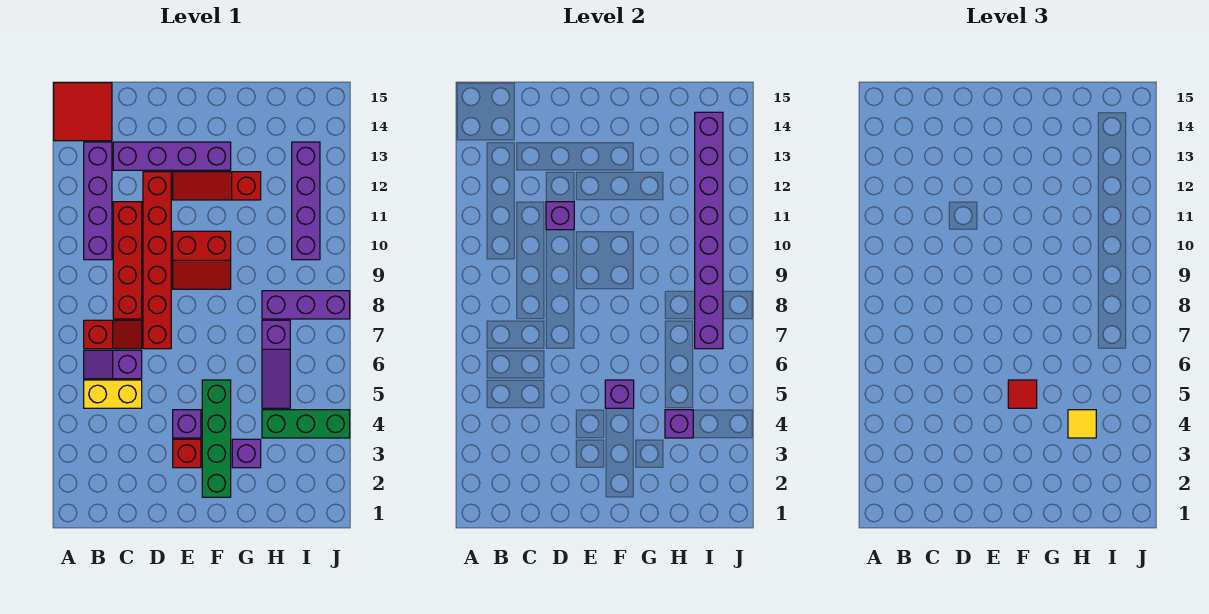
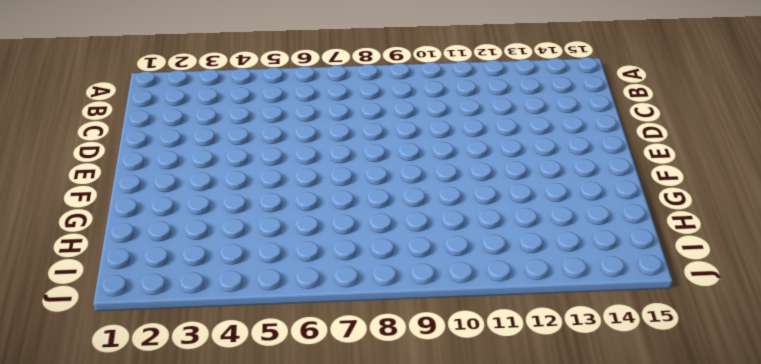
none -> red 2x2 tile [54,83,112,141]
none -> yellow 1x2 brick [84,380,142,408]
none -> purple 1x2 slope [84,350,142,379]

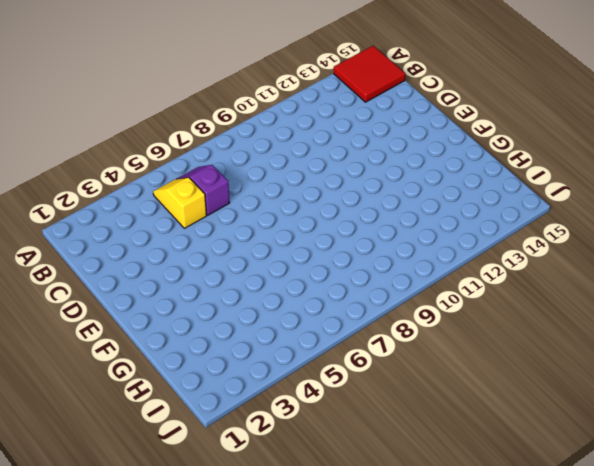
yellow 1x2 slope [153,178,207,228] -> yellow 1x2 brick [84,380,142,408]
none -> red 1x2 slope [84,320,142,349]
none -> purple 1x4 brick [84,142,112,260]
none -> red 1x4 brick [113,202,142,319]

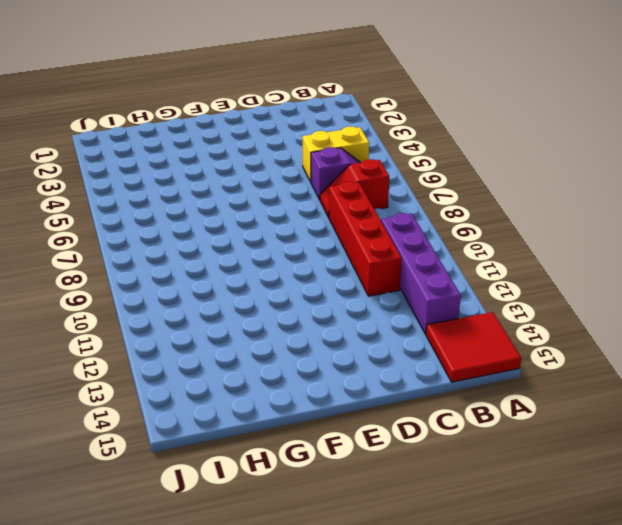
none -> purple 1x4 brick [113,142,231,170]
none -> red 1x6 brick [143,172,171,349]
none -> red 1x1 brick [173,439,201,468]

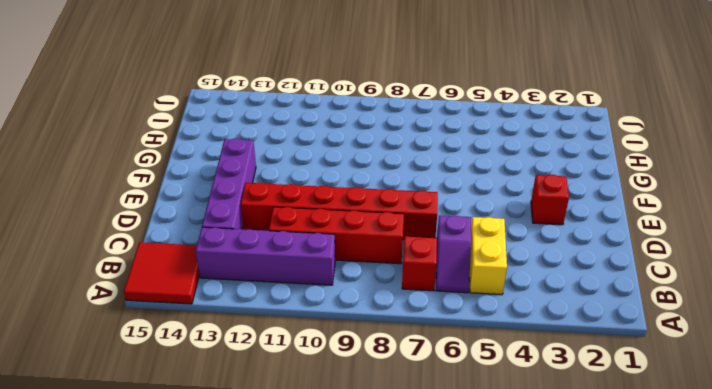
none -> purple 1x1 brick [173,410,201,438]
none -> red 2x2 slope [173,231,231,289]
none -> red 1x3 slope [173,172,261,200]

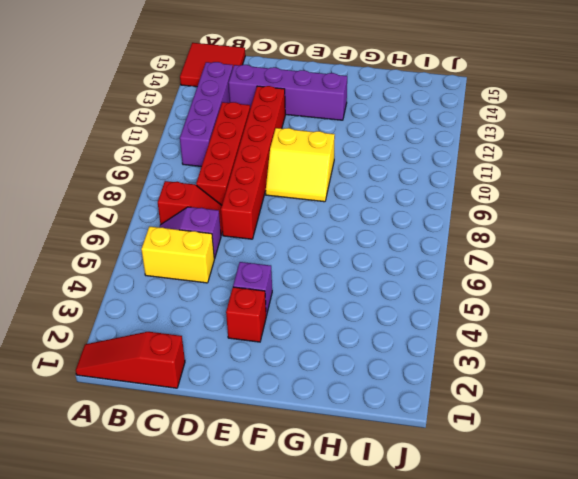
red 1x3 slope [76,332,185,388] -> red 1x3 slope moved to [173,172,261,200]
yellow 2x2 slope [266,128,335,202] -> red 2x2 slope [173,231,231,289]
none -> green 1x4 brick [202,380,231,497]
none -> purple 1x1 brick [232,439,261,468]
none -> green 1x3 brick [262,410,350,438]

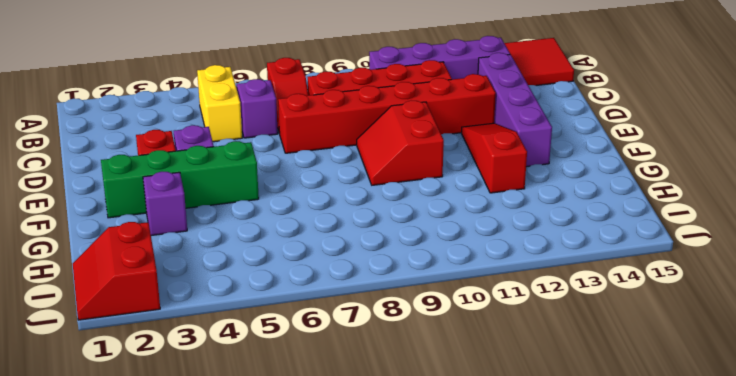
red 2x2 slope [73,222,160,320] -> none
none -> green 1x3 brick [262,410,350,438]
none -> purple 1x3 slope [262,320,290,408]
none -> purple 1x3 brick [262,291,350,319]

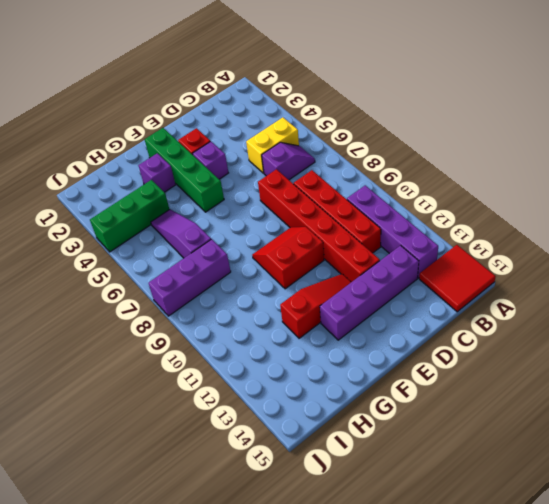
none -> red 1x2 slope [84,320,142,349]
none -> purple 1x4 brick [292,142,320,260]
none -> purple 1x1 brick [546,202,574,230]

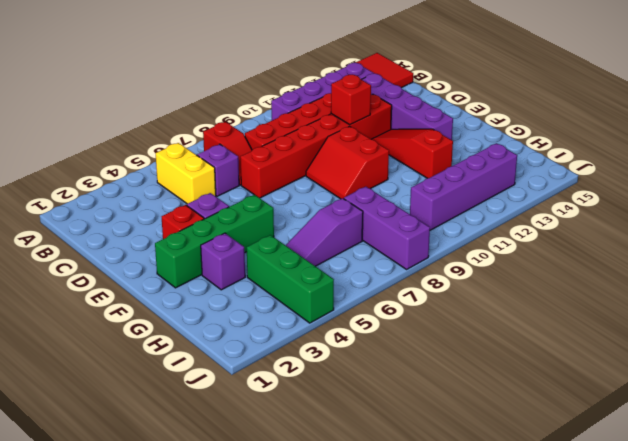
red 1x1 brick [331,75,371,125] -> purple 1x1 brick [546,202,574,230]
none -> purple 1x1 brick [605,380,634,408]
none -> purple 1x1 brick [665,410,693,438]
none -> purple 1x8 brick [695,112,723,349]

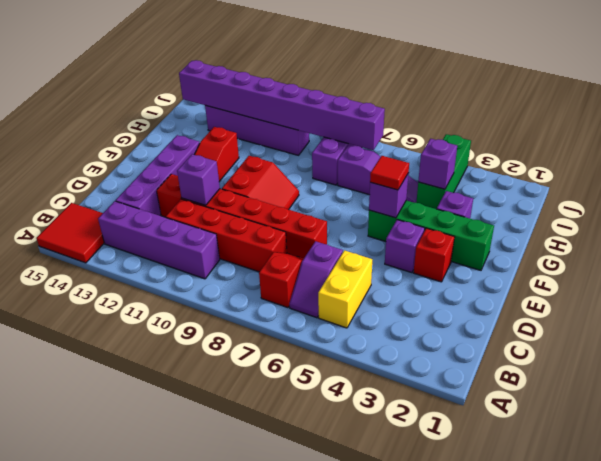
none -> yellow 1x1 tile [1068,410,1096,438]

